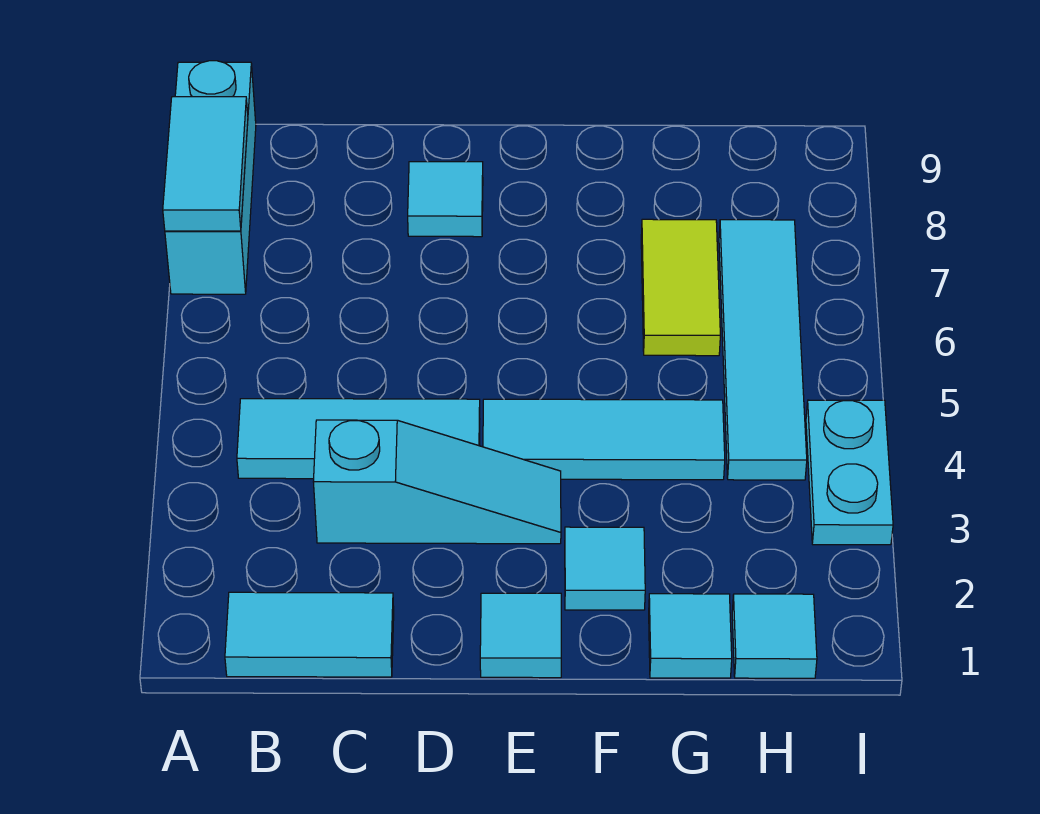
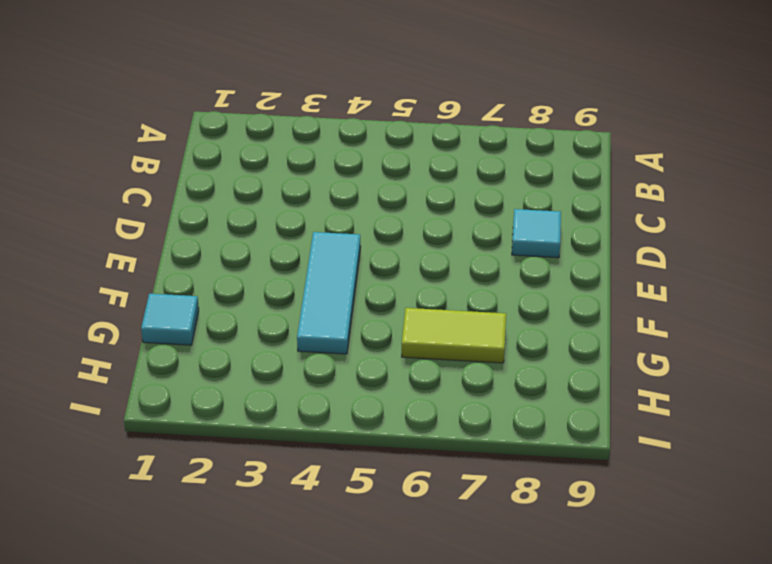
none -> cyan 1x3 brick [165,61,256,294]
none -> cyan 1x2 tile [225,592,394,677]
none -> cyan 1x3 tile [237,399,480,479]

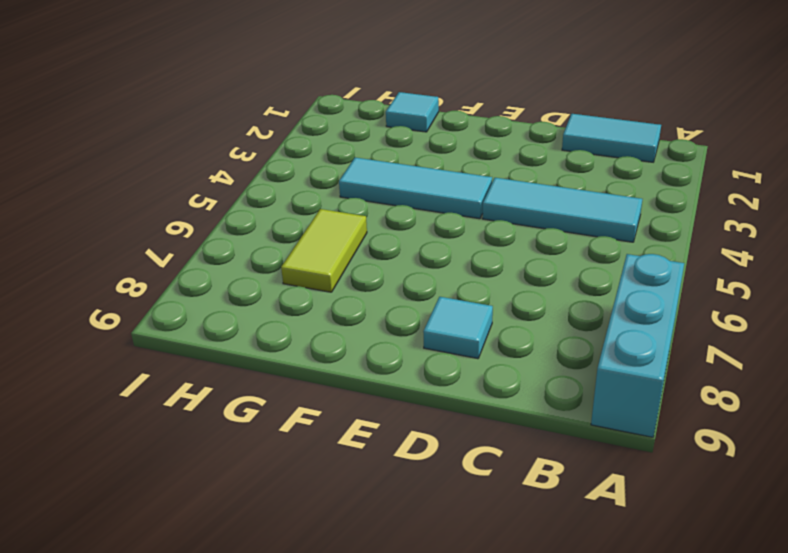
none -> cyan 1x3 slope [313,420,561,544]
none -> cyan 1x1 tile [480,593,561,678]
none -> cyan 1x1 tile [565,527,645,610]

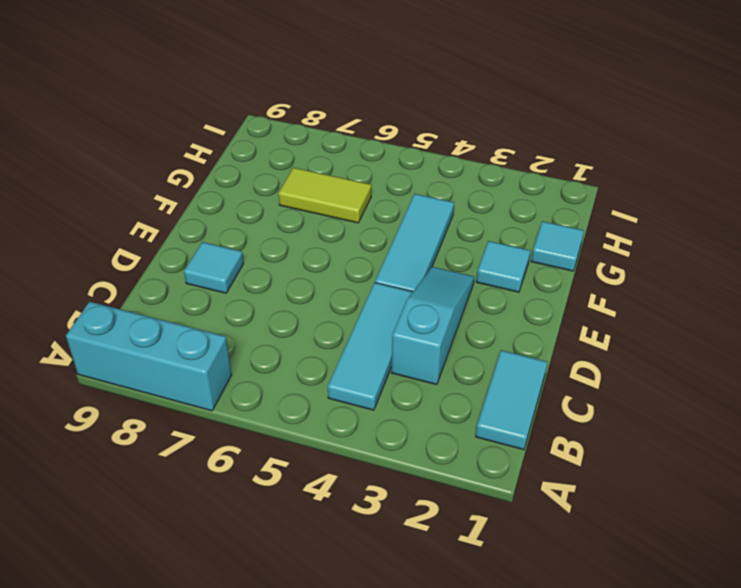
none -> cyan 1x1 tile [480,593,561,678]
none -> cyan 1x1 tile [732,594,817,678]
none -> cyan 1x4 tile [719,220,807,480]

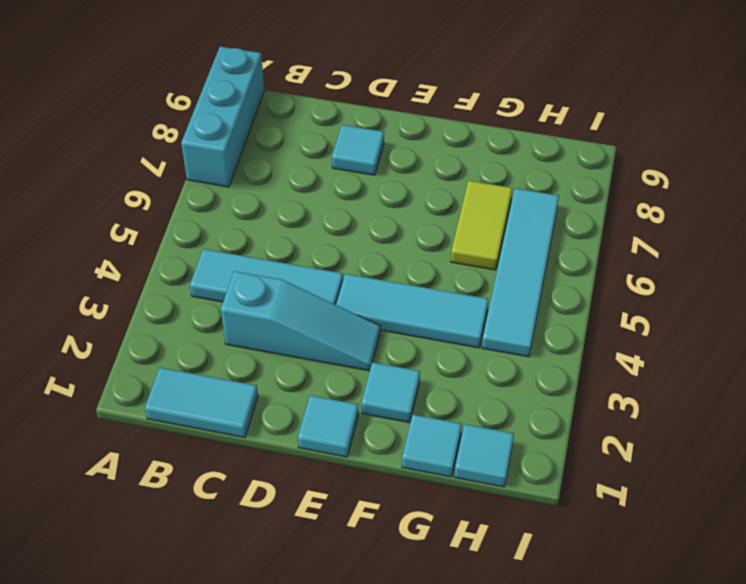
none -> cyan 1x2 plate [806,400,893,545]
none -> cyan 1x2 tile [163,97,248,231]

